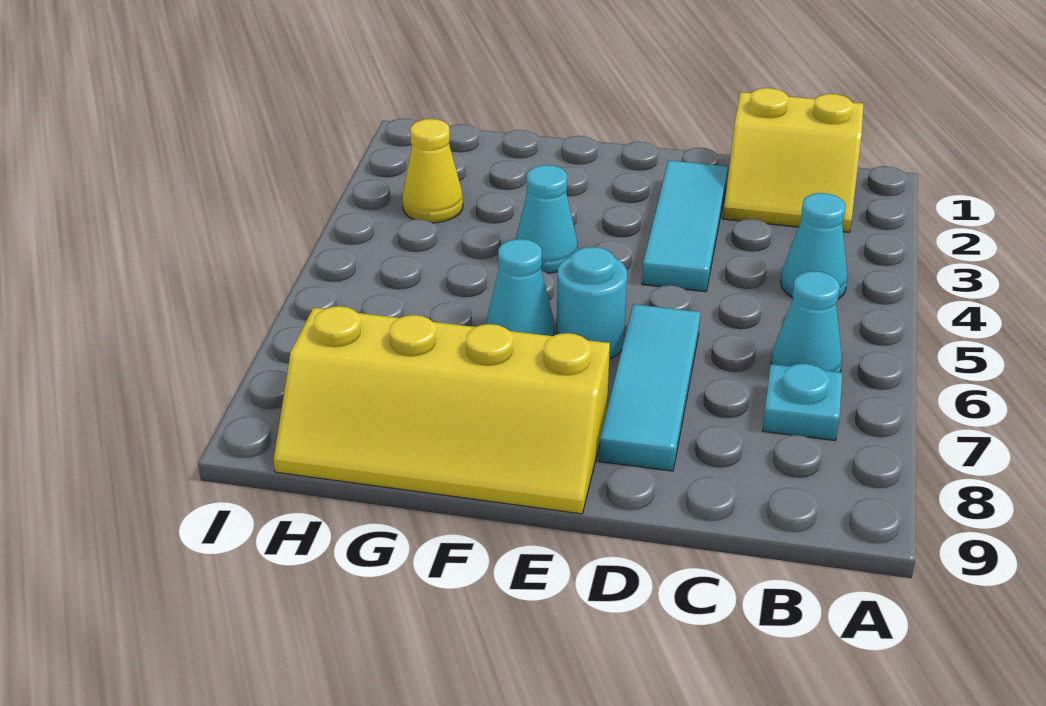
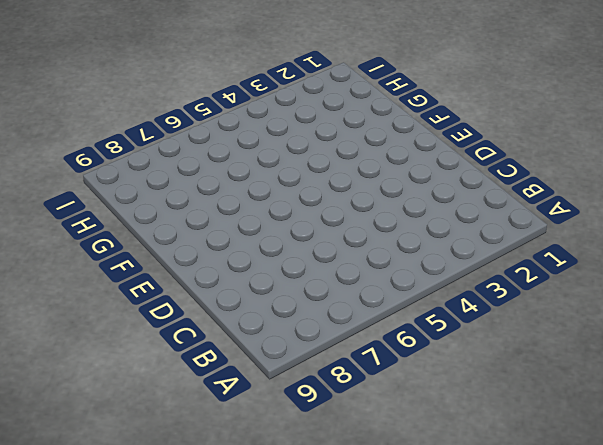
none -> yellow 2x2 slope [723,88,863,232]
none -> cyan 1x1 cone [781,193,848,299]

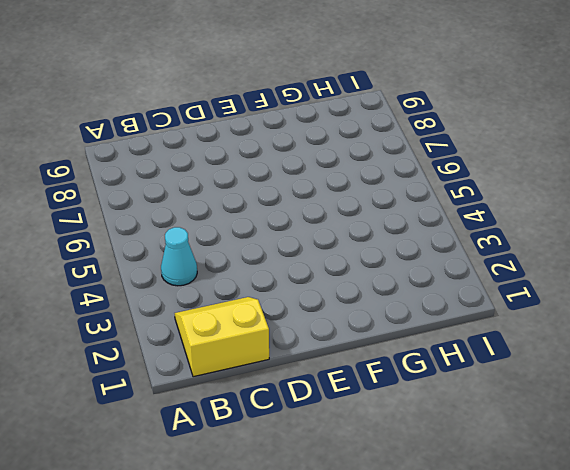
none -> cyan 1x1 cone [771,271,842,372]
none -> cyan 1x1 plate [762,364,842,441]

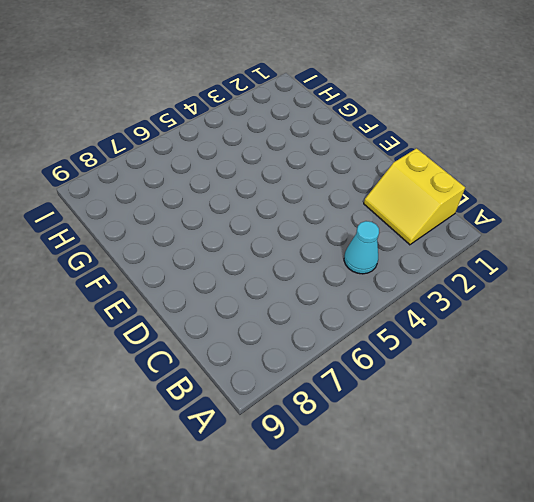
none -> cyan 1x1 cone [771,271,842,372]
none -> cyan 1x1 plate [762,364,842,441]

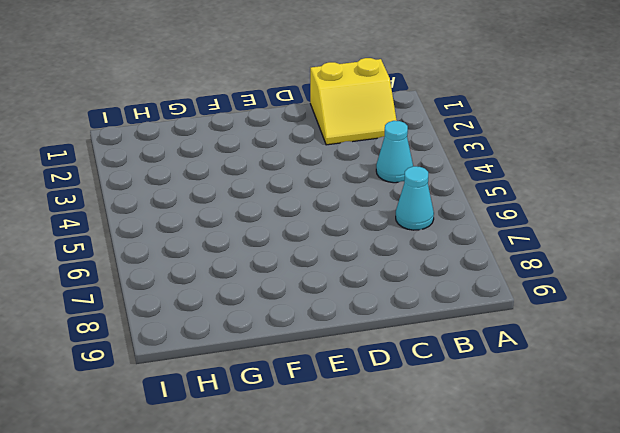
none -> cyan 1x1 plate [762,364,842,441]
none -> cyan 1x3 tile [642,160,728,292]

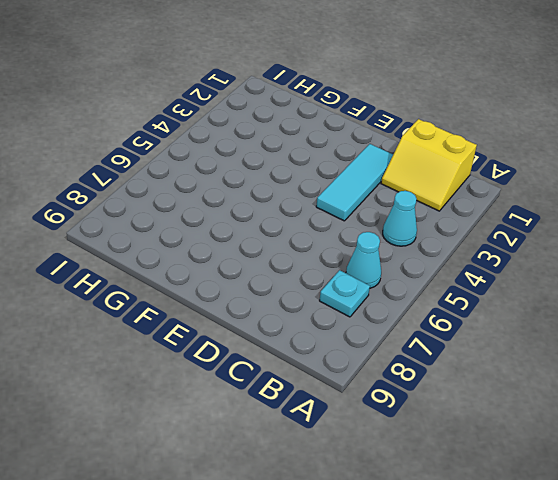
none -> cyan 1x3 tile [599,304,700,471]
none -> cyan 1x1 round brick [557,247,627,359]

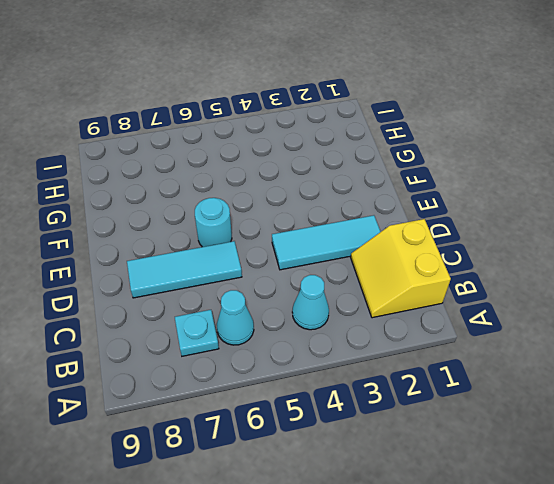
none -> yellow 2x4 slope [274,306,610,514]
none -> cyan 1x1 cone [516,165,578,273]

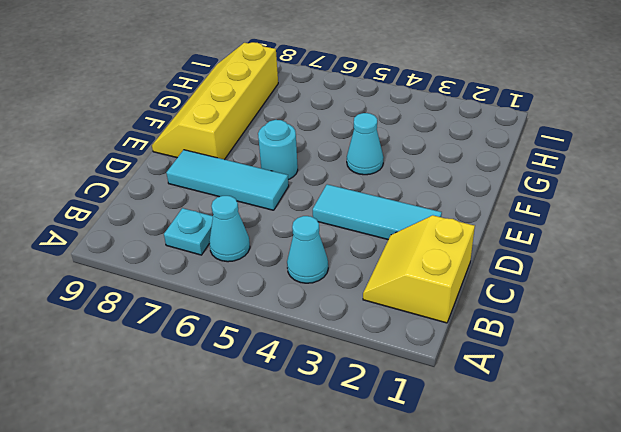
none -> cyan 1x1 cone [487,239,554,336]
none -> yellow 1x1 cone [402,119,463,223]

